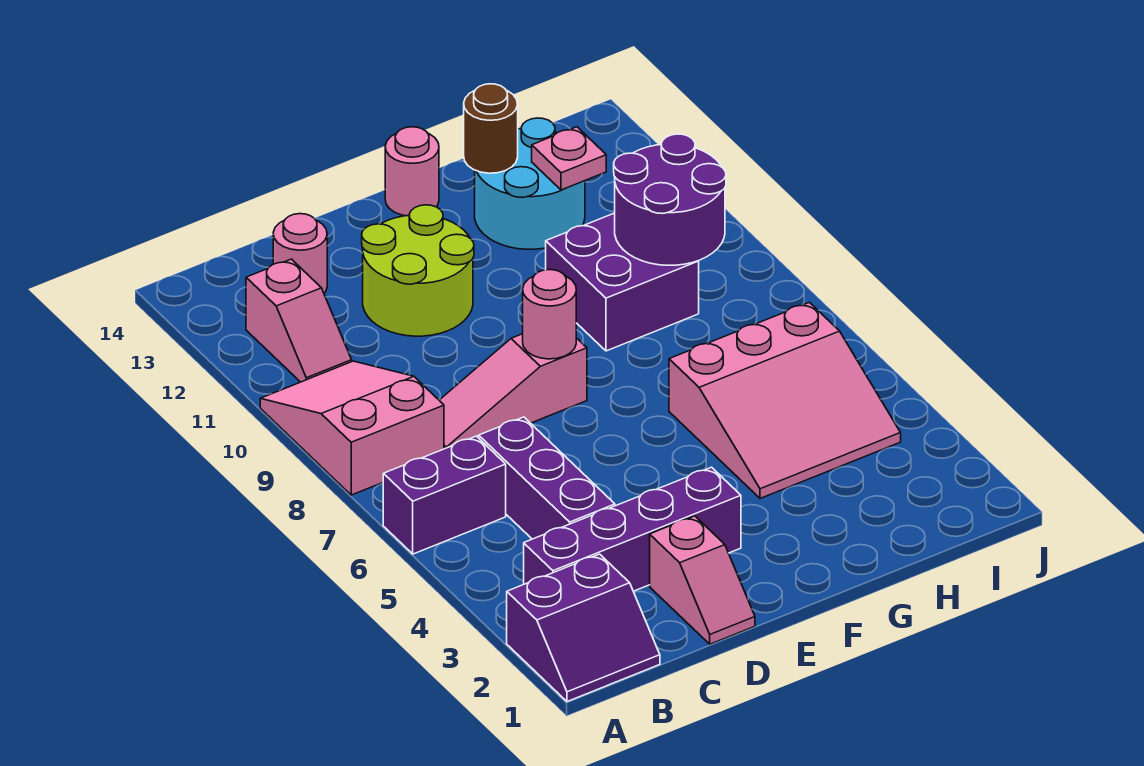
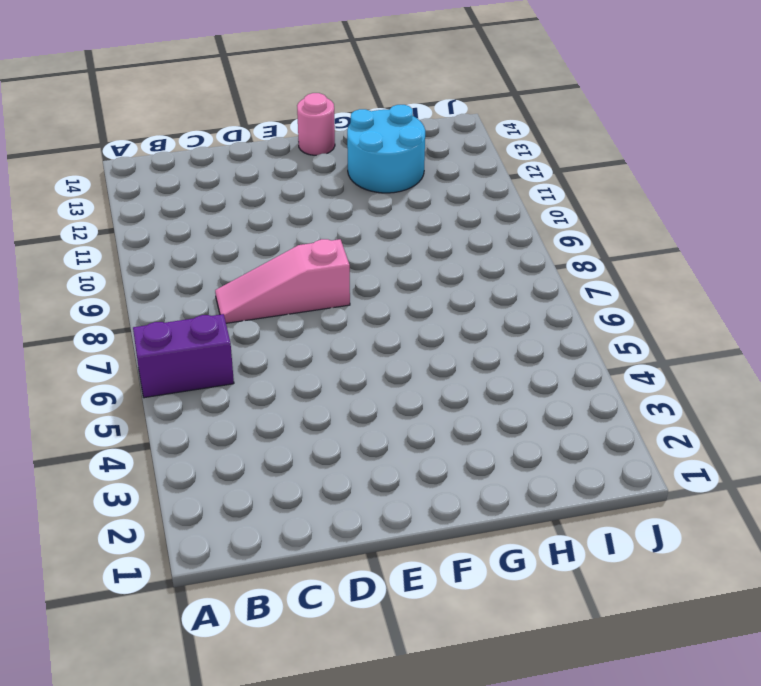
none -> purple 2x2 slope [507,554,660,702]
none -> pink 2x3 slope [260,361,444,495]
none -> purple 1x4 brick [524,467,741,591]

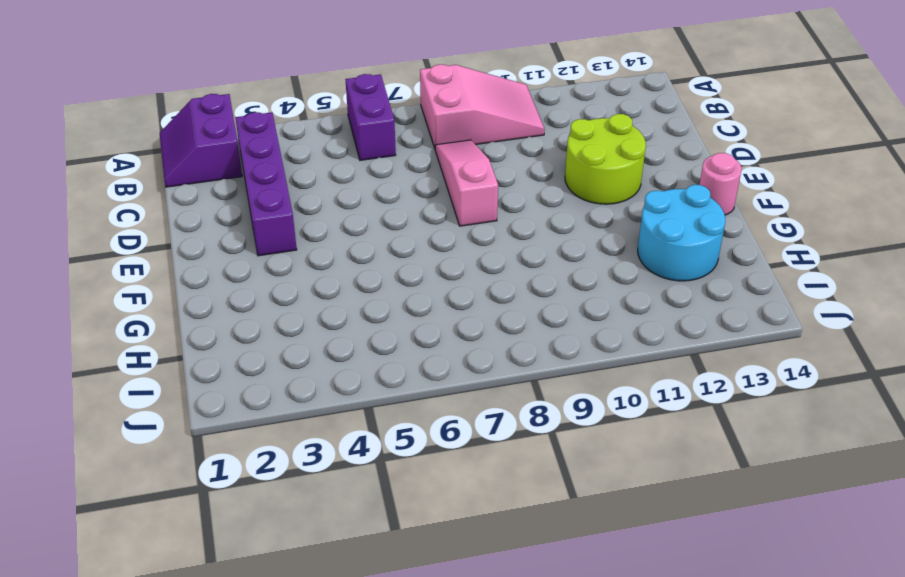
none -> pink 1x2 slope [246,259,352,382]
none -> purple 1x3 brick [479,417,615,539]
none -> pink 1x1 round brick [273,214,327,293]

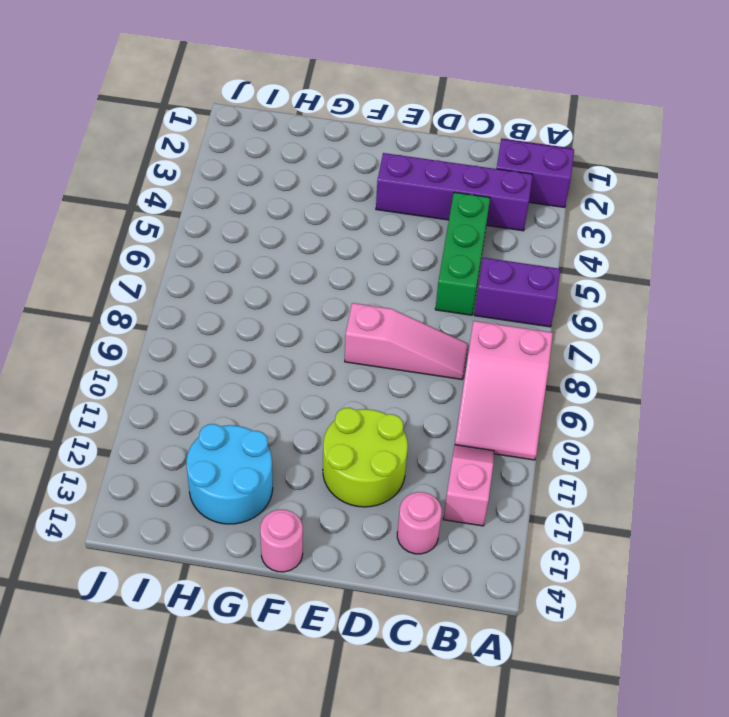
green 1x3 brick [435,192,490,315] -> purple 1x3 brick [479,417,615,539]
none -> pink 1x2 slope [650,516,755,644]
none -> pink 3x3 slope [669,302,901,498]
none -> purple 2x2 brick [546,213,699,351]

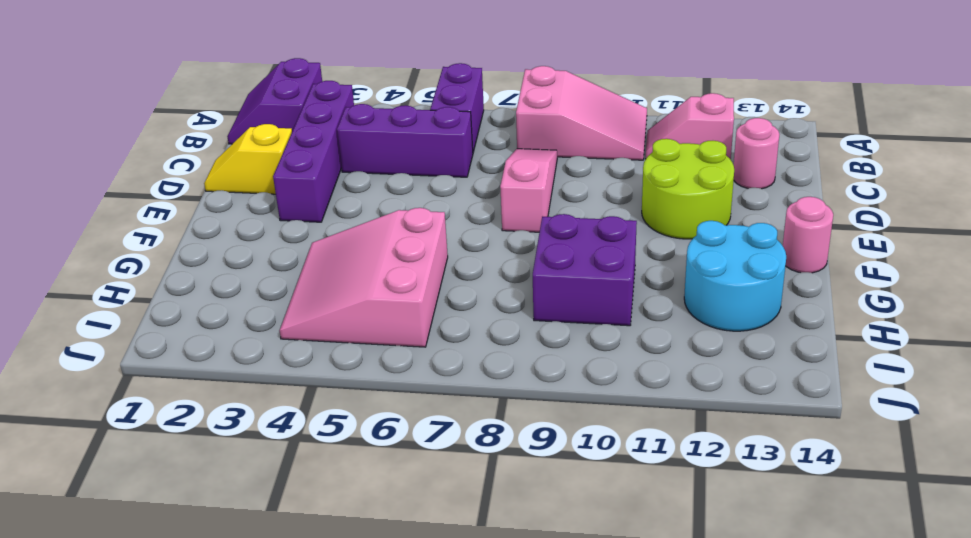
yellow 1x2 slope [204,124,292,194] -> pink 1x2 slope [650,516,755,644]
none -> pink 1x1 round brick [523,270,576,359]
none -> brown 1x1 round brick [464,84,518,173]
none -> purple 2x2 round brick [614,134,726,265]

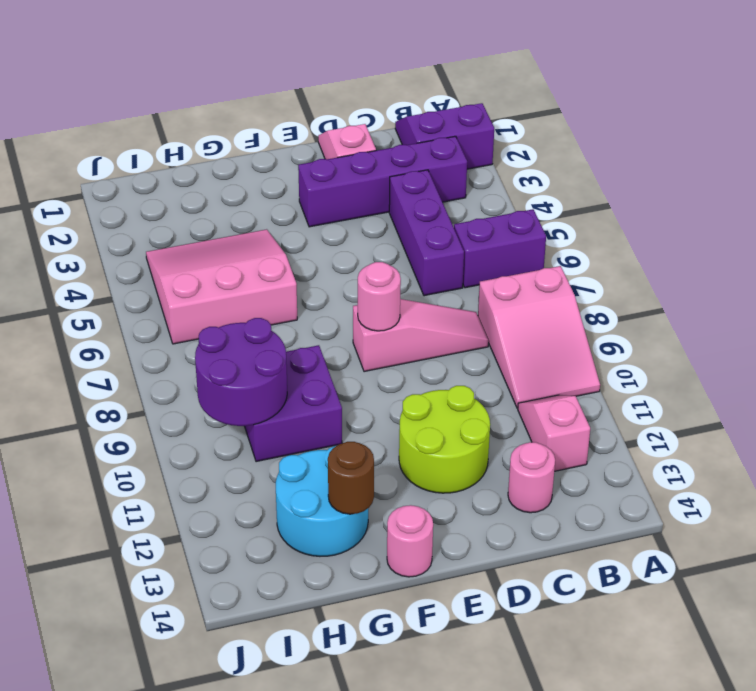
none -> pink 1x1 plate [532,127,606,190]

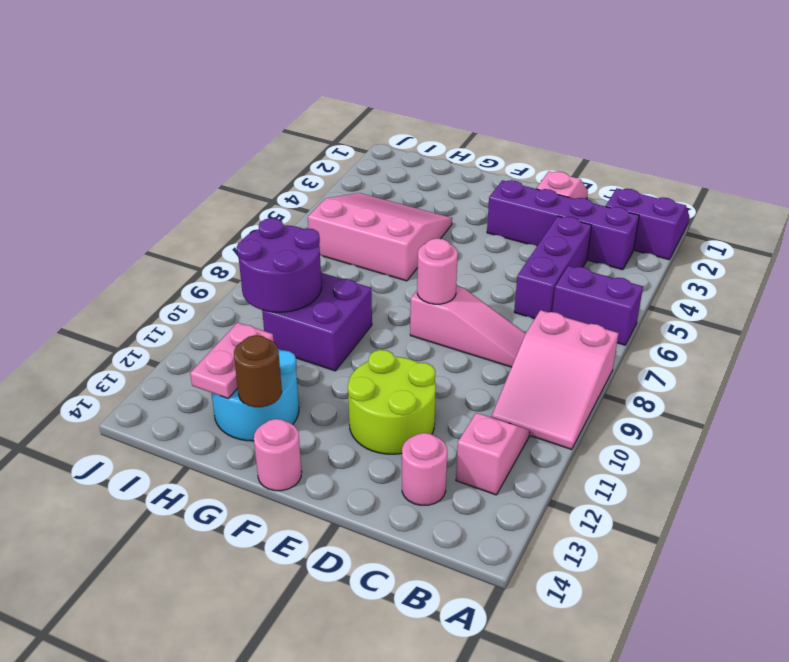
pink 1x2 plate [190,322,274,398] -> pink 1x1 plate [532,127,606,190]

